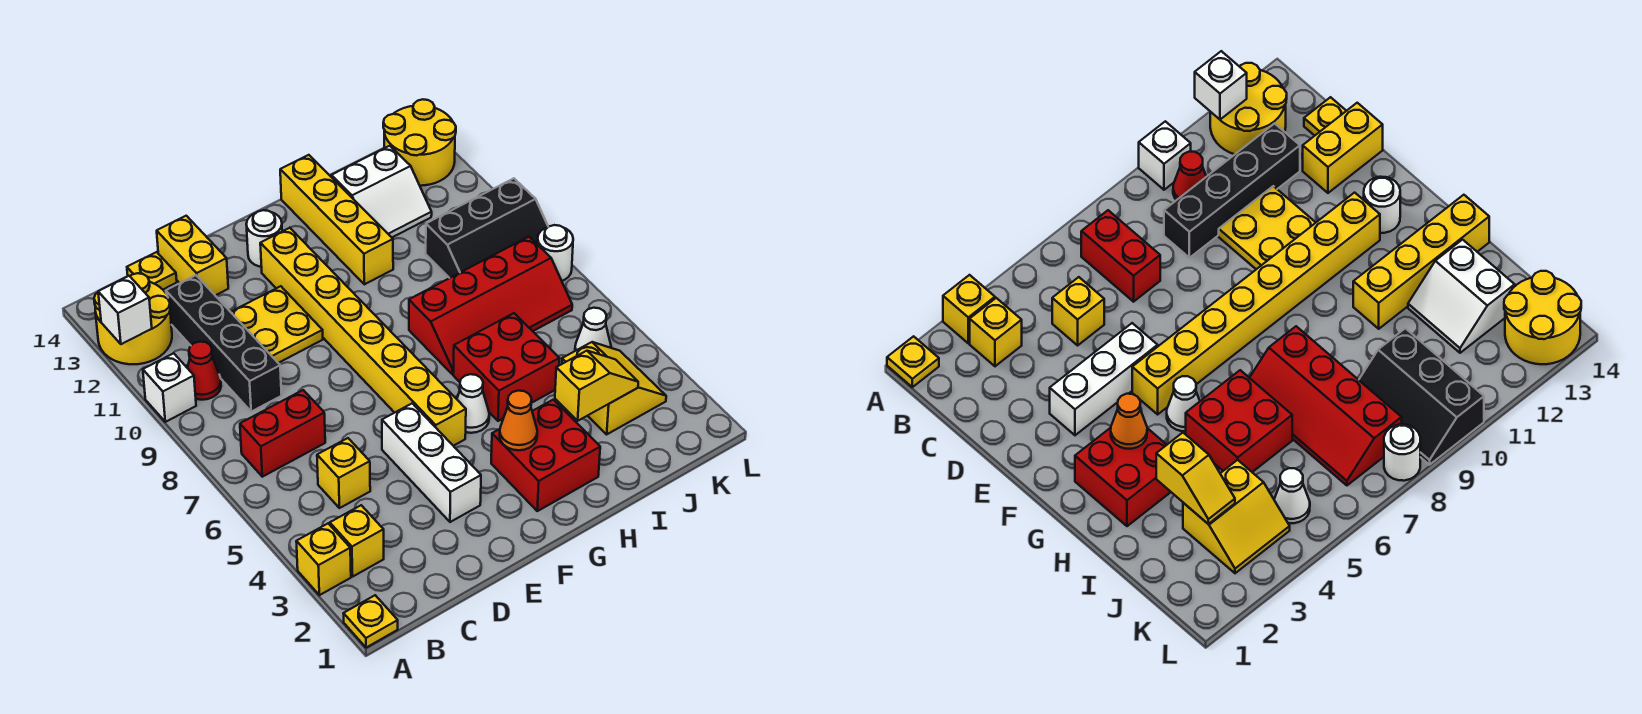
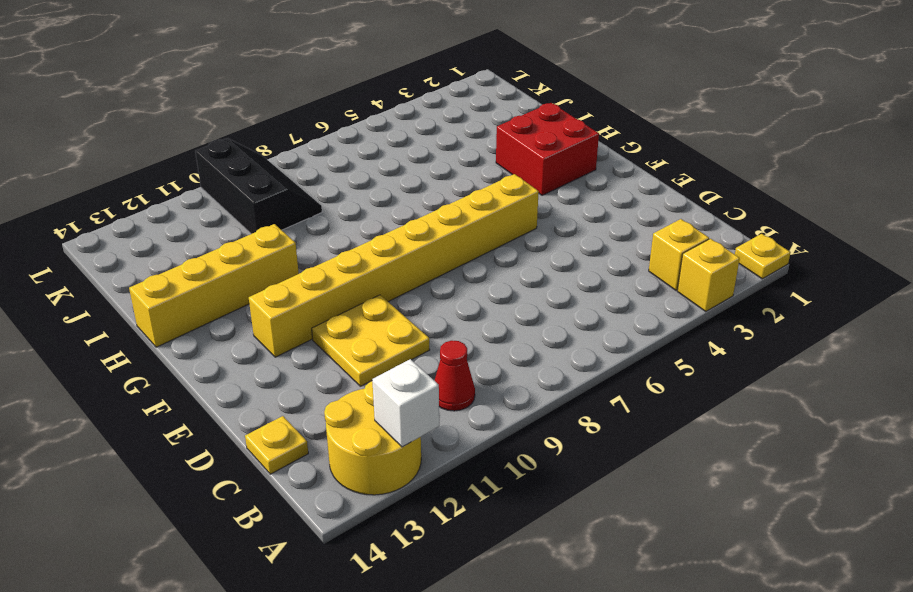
none -> white 1x1 brick [143,353,196,422]
none -> red 1x2 brick [240,390,325,477]
none -> yellow 1x1 brick [317,438,370,508]

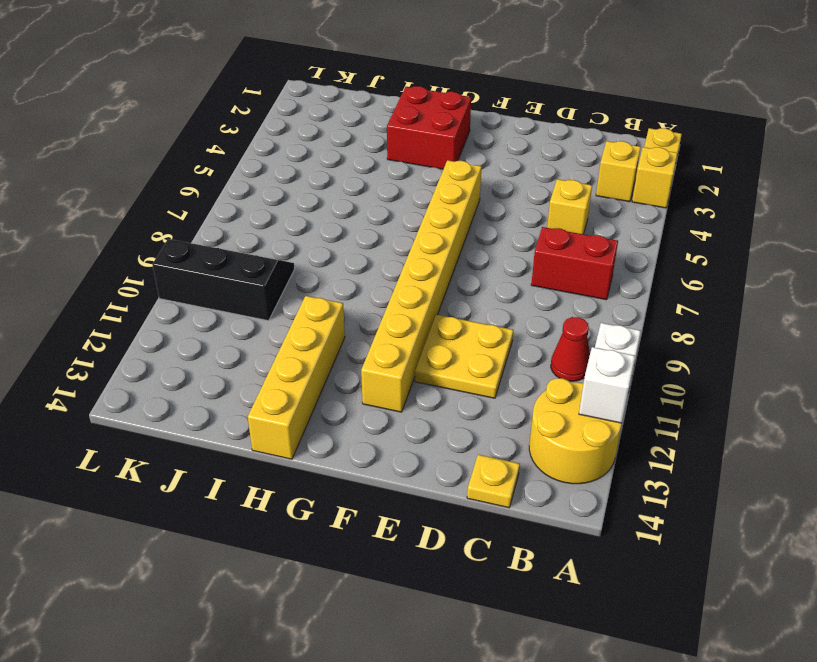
none -> black 1x4 brick [166,275,282,412]
none -> yellow 1x2 brick [157,216,228,295]
none -> white 1x3 brick [382,403,481,522]

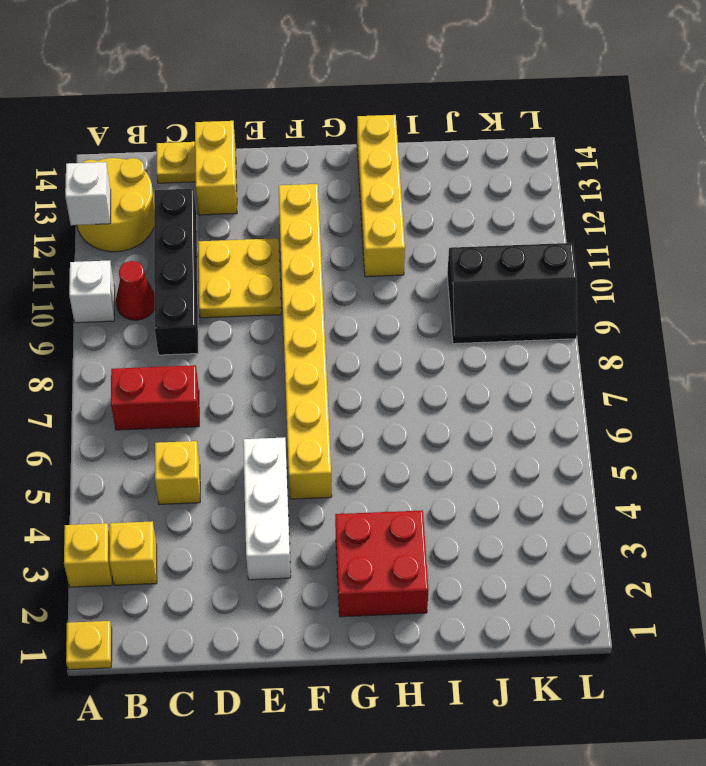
none -> white 1x1 round brick [246,210,282,267]
none -> white 1x1 cone [457,374,489,433]
none -> red 2x2 brick [453,313,559,421]

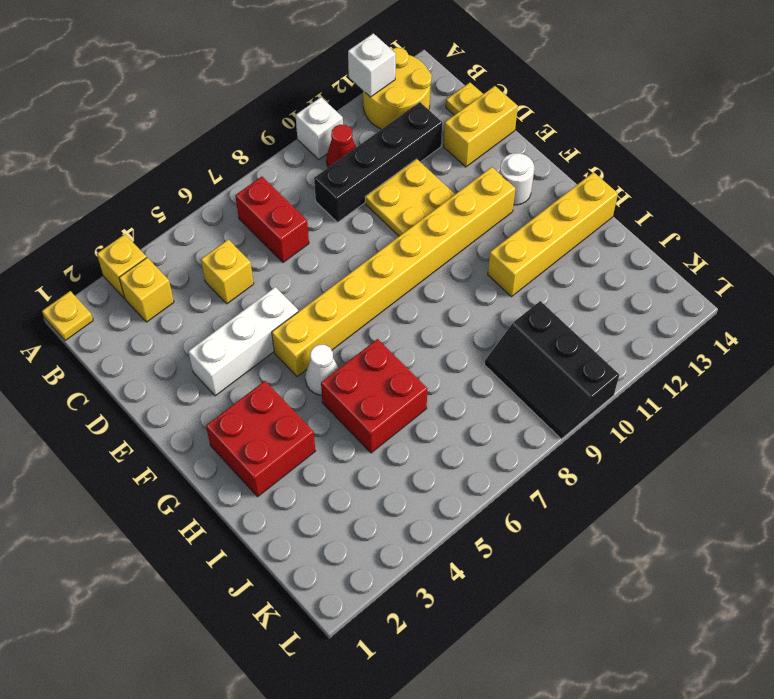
none -> red 2x4 slope [409,237,572,374]
none -> white 2x2 slope [331,146,432,237]
none -> yellow 2x2 slope [562,342,666,434]

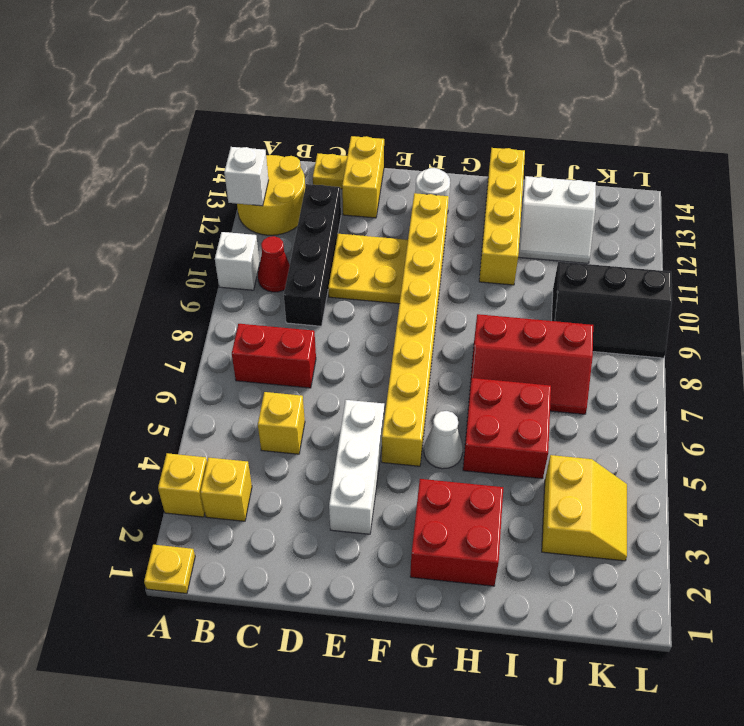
red 2x3 slope [469,314,593,414] -> red 2x4 slope [409,237,572,374]
none -> white 1x1 cone [575,308,611,351]
none -> yellow 2x2 round brick [383,99,456,186]
none -> white 1x1 round brick [537,225,573,281]

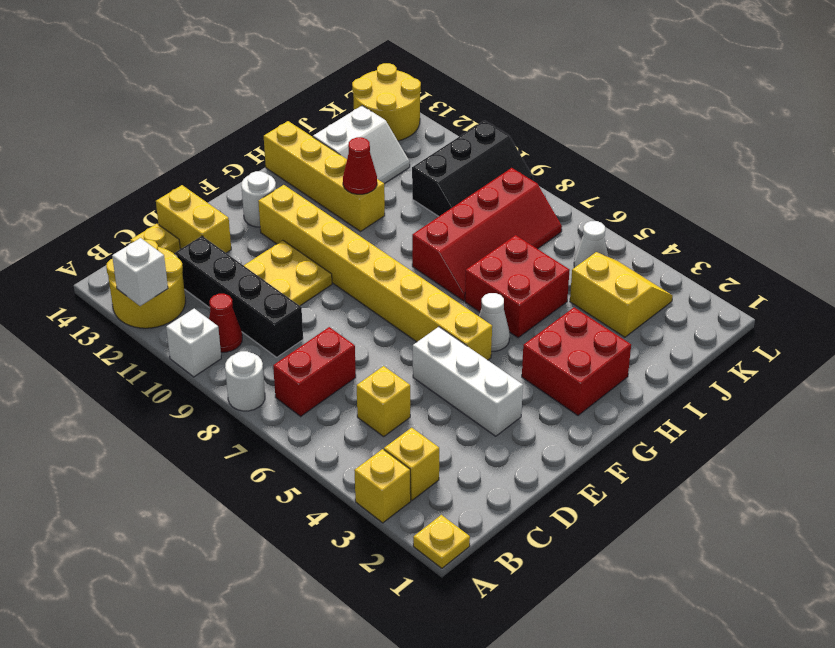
white 1x1 round brick [225,351,265,411] -> white 1x1 round brick moved to [537,225,573,281]
red 1x1 cone [343,137,377,194] -> none
none -> orange 1x1 cone [500,391,537,450]
none -> yellow 1x2 slope [555,351,638,421]

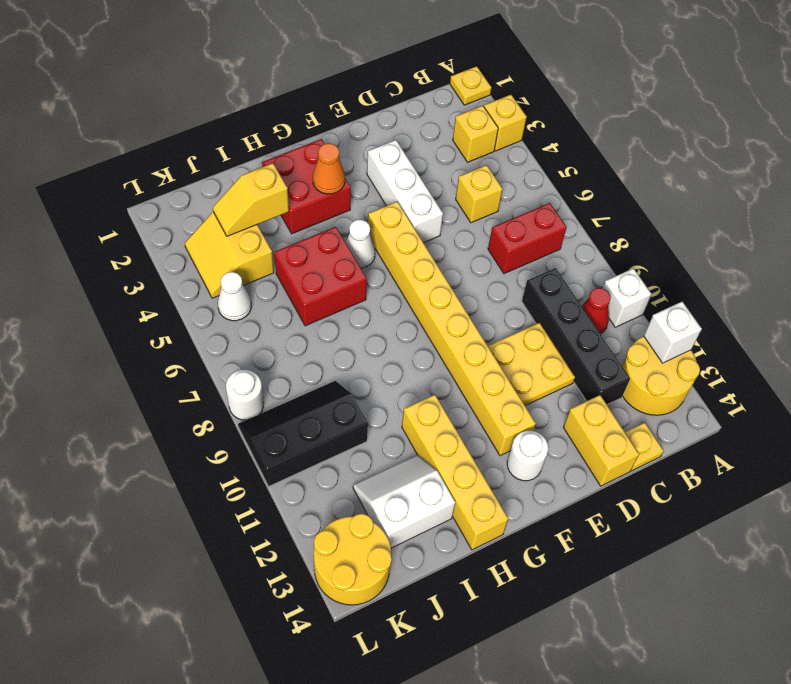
none -> red 2x4 slope [409,237,572,374]

